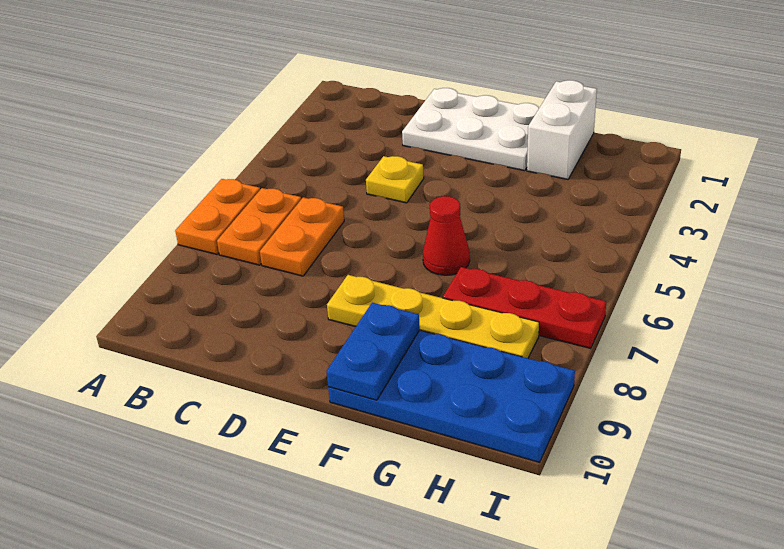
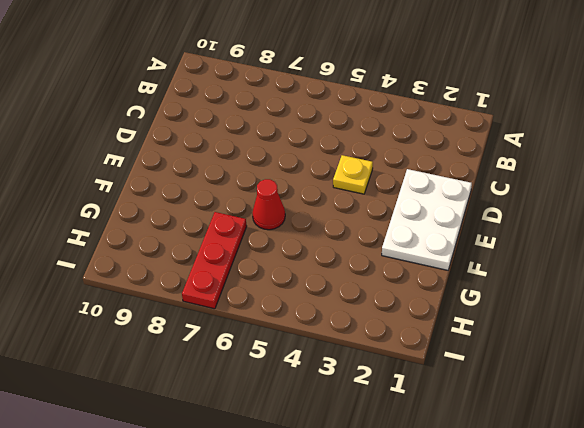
none -> orange 1x2 plate [175,179,260,254]
none -> orange 1x2 plate [217,188,301,265]

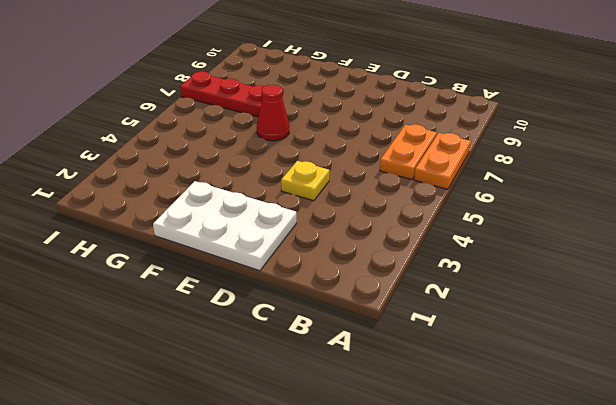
none -> orange 1x2 plate [260,197,344,276]
none -> yellow 1x4 plate [327,275,539,358]

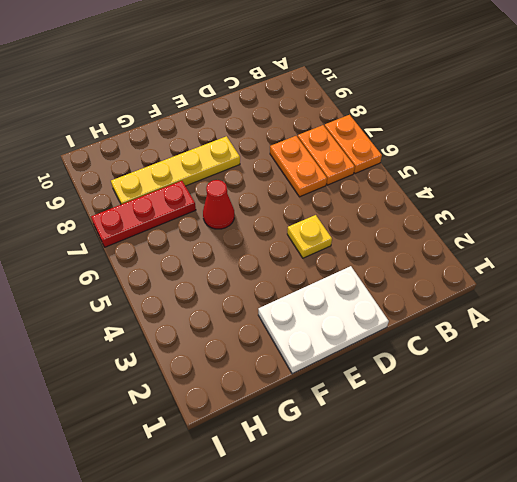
none -> blue 2x4 plate [328,330,575,462]
none -> white 1x2 brick [527,80,597,179]

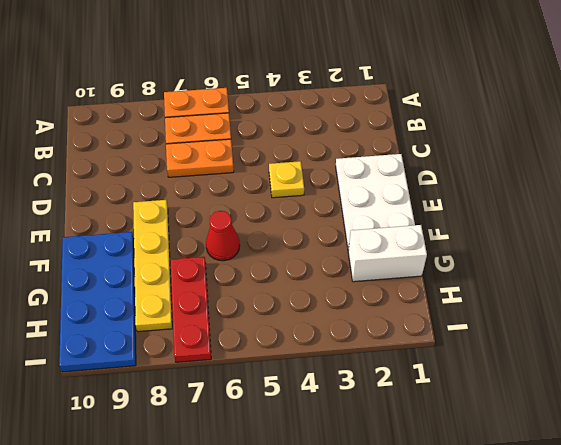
none -> blue 1x2 plate [326,303,420,400]

